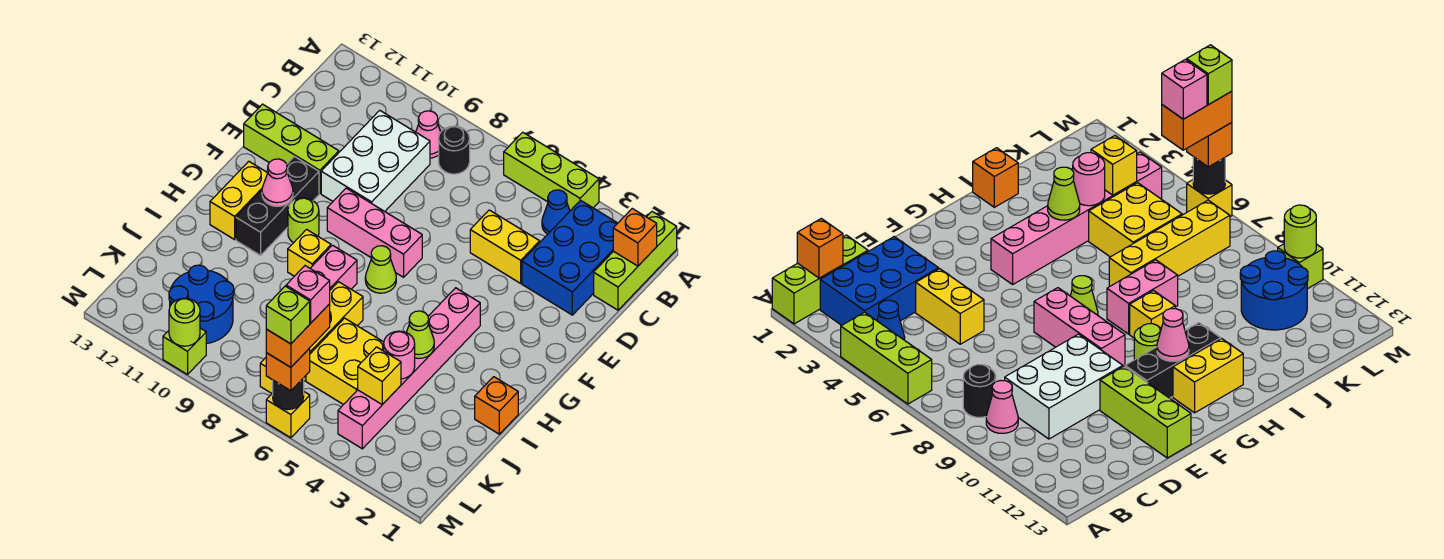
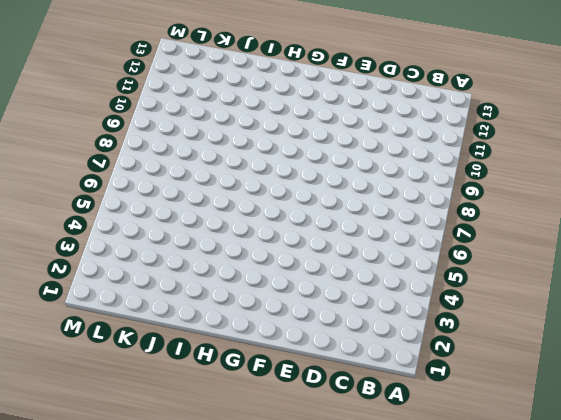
none -> lime 1x3 brick [594,212,677,310]
none -> lime 1x3 brick [504,132,599,211]
none -> blue 2x3 brick [522,200,618,315]
none -> blue 1x1 cone [542,190,570,234]

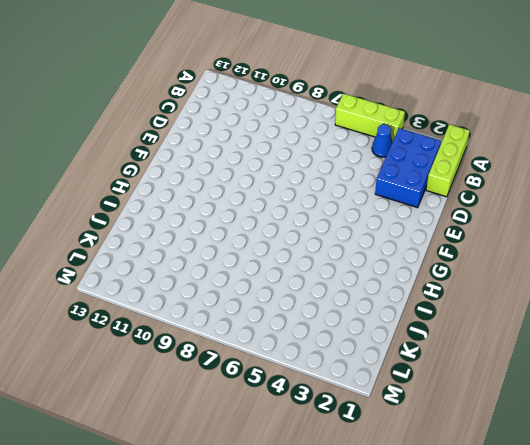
none -> black 1x1 round brick [439,126,470,174]
none -> pink 1x1 cone [416,111,441,158]
none -> white 2x3 brick [321,110,430,211]
none -> yellow 1x2 brick [470,210,540,283]

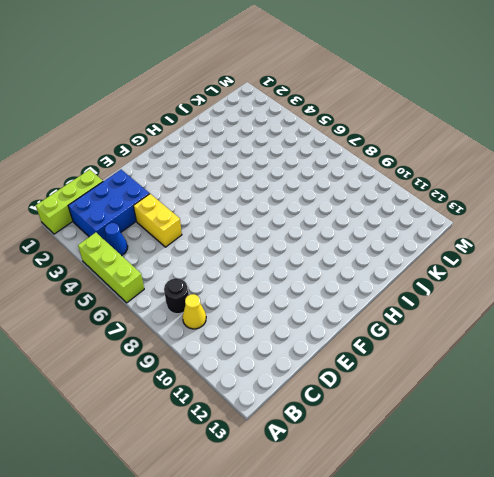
yellow 1x1 cone [183,294,206,329] -> pink 1x1 cone [416,111,441,158]
none -> white 2x3 brick [321,110,430,211]
none -> lime 1x3 brick [244,104,339,193]
none -> pink 1x3 brick [327,188,422,277]
none -> black 1x3 brick [236,157,319,255]

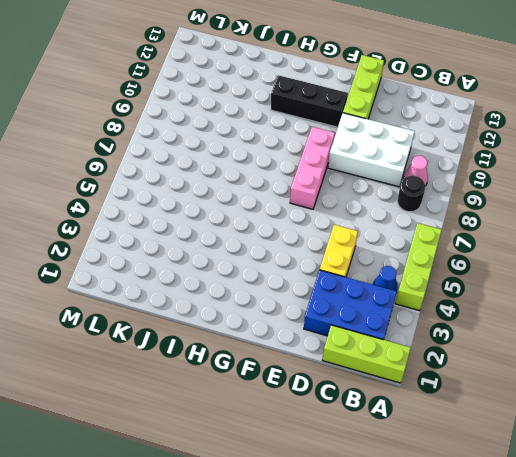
none -> pink 1x6 brick [338,288,480,449]
none -> lime 1x1 cone [365,246,396,293]
none -> lime 1x1 round brick [288,198,319,243]
none -> yellow 1x2 brick [210,161,267,240]

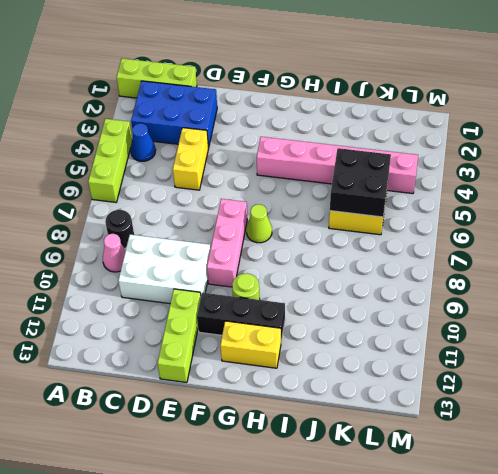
black 2x2 brick [330,148,391,217] -> none
none -> pink 1x2 brick [310,245,357,290]
none -> yellow 1x1 brick [288,229,331,276]
none -> orange 1x1 brick [475,377,518,434]
none -> yellow 1x4 brick [260,282,363,393]

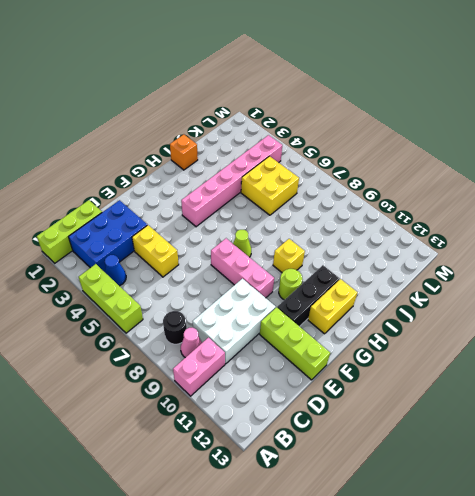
pink 1x2 brick [173,338,225,396] -> pink 1x2 brick moved to [310,245,357,290]
none -> yellow 1x4 brick [260,282,363,393]
none -> blue 2x2 round brick [169,265,234,344]
none -> yellow 1x1 brick [266,392,310,438]
none -> lime 1x1 brick [163,328,206,375]

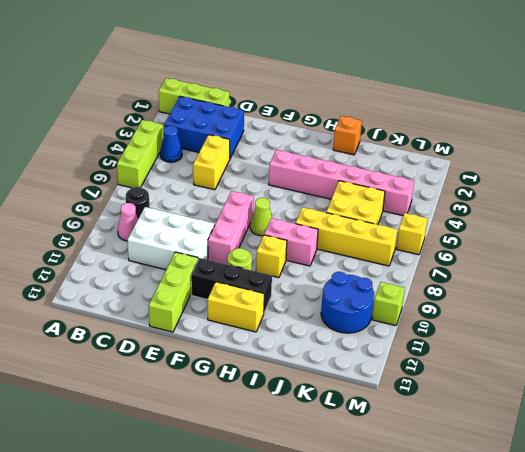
none -> orange 1x1 brick [613,209,657,266]
none -> pink 1x1 cone [262,159,293,206]
none -> lime 1x1 cone [406,311,434,358]
none -> pink 1x1 round brick [384,331,415,379]

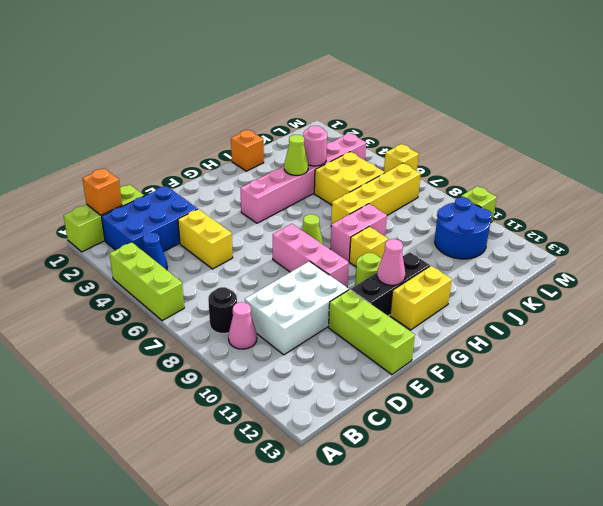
none -> yellow 1x1 brick [358,347,401,405]
none -> black 1x1 round brick [273,378,304,410]
none -> lime 1x1 round brick [169,298,200,346]
none -> orange 1x1 brick [266,348,310,391]

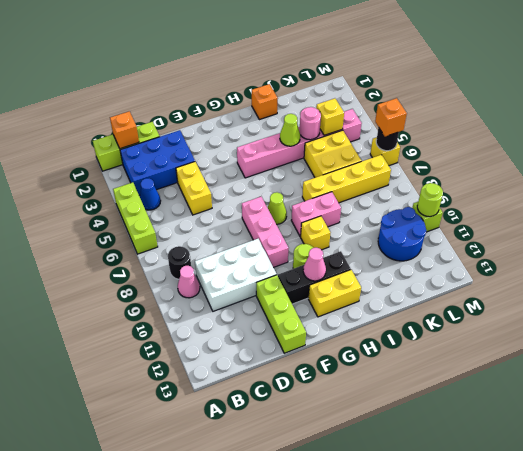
none -> orange 1x2 brick [266,304,330,367]
none -> pink 1x1 brick [286,266,330,323]
none -> lime 1x1 brick [266,286,310,344]

